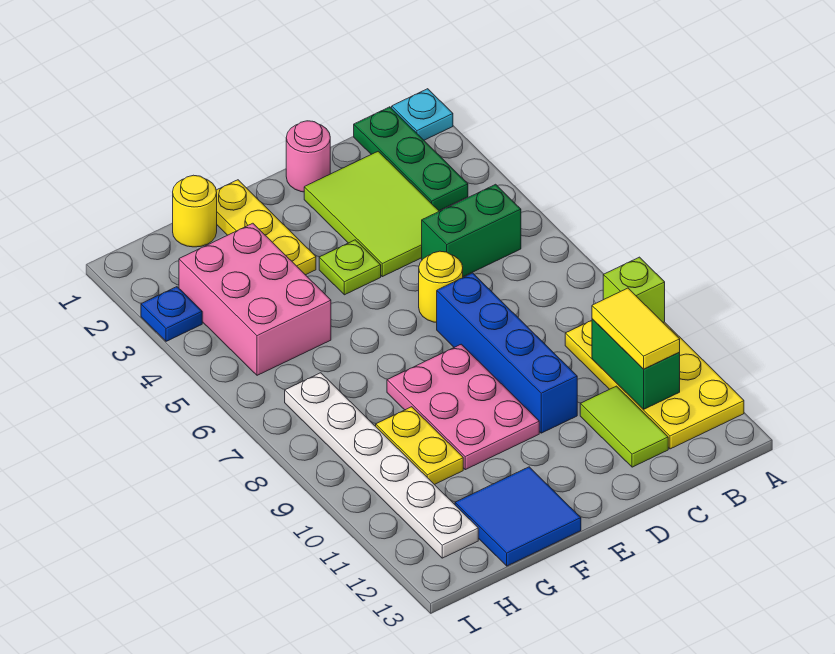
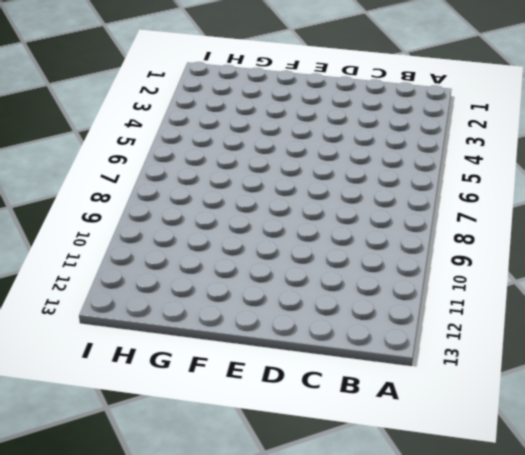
none -> cyan 1x1 plate [392,89,453,140]
none -> yellow 2x4 plate [565,320,744,449]
none -> green 1x3 plate [354,107,468,211]

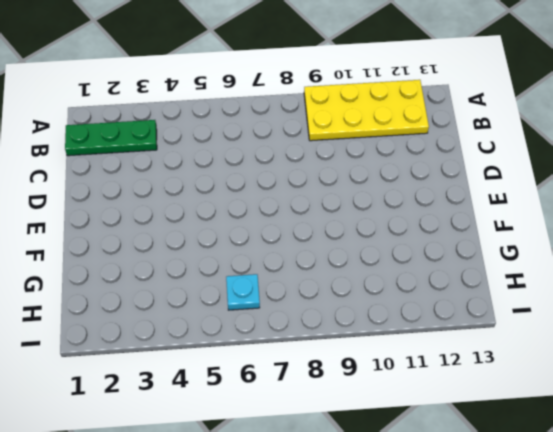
cyan 1x1 plate [226,274,260,310] -> cyan 1x1 plate moved to [392,89,453,140]
none -> green 1x2 brick [422,184,521,277]
none -> lime 2x3 tile [304,151,439,277]
none -> lime 1x2 tile [580,386,668,467]

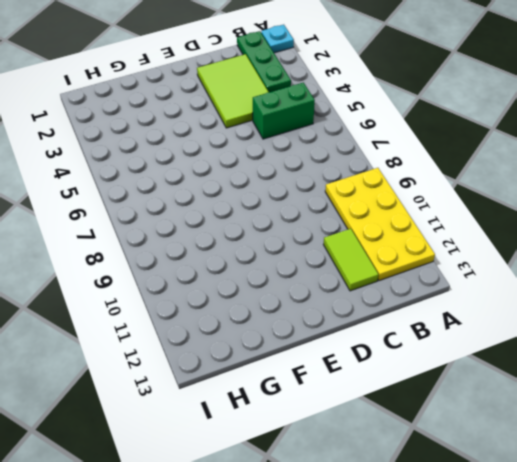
none -> pink 1x1 round brick [286,121,330,192]
none -> yellow 1x1 round brick [419,251,463,323]
none -> blue 1x4 brick [437,273,577,433]

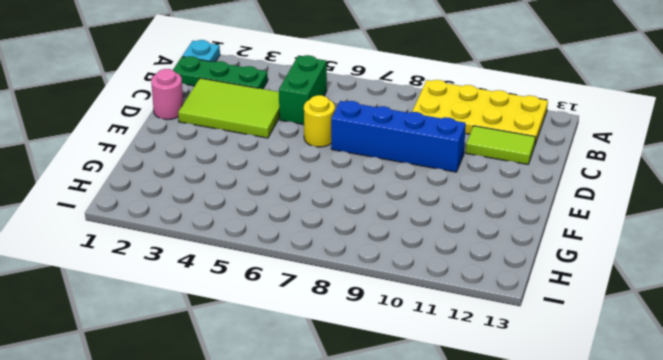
none -> lime 1x1 plate [319,240,381,295]
none -> pink 2x3 plate [387,344,539,470]
none -> yellow 1x3 plate [216,180,316,275]

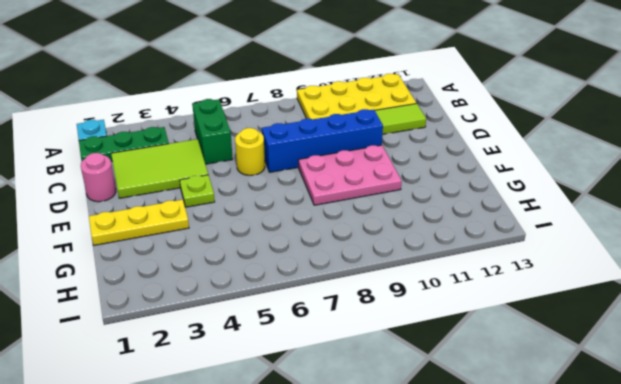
none -> blue 2x2 tile [455,467,581,566]
none -> yellow 1x1 round brick [173,175,217,247]
none -> pink 2x3 brick [179,223,331,375]

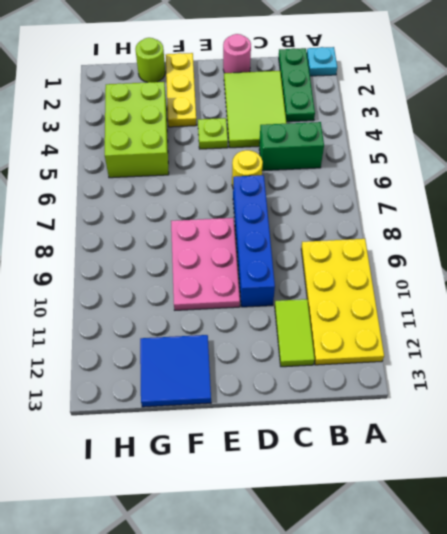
lime 1x1 round brick [135,38,165,82] -> yellow 1x1 round brick [173,175,217,247]
lime 2x3 brick [105,82,169,178] -> pink 2x3 brick [179,223,331,375]
none -> yellow 1x2 plate [376,407,463,485]
none -> white 1x6 plate [285,373,478,558]
none -> blue 1x1 plate [141,287,202,341]

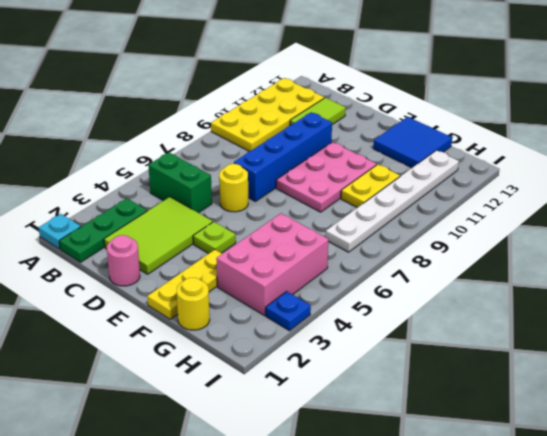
none -> lime 1x1 brick [603,257,665,322]
none -> green 1x2 brick [592,319,680,409]
none -> yellow 1x2 tile [592,288,680,369]

